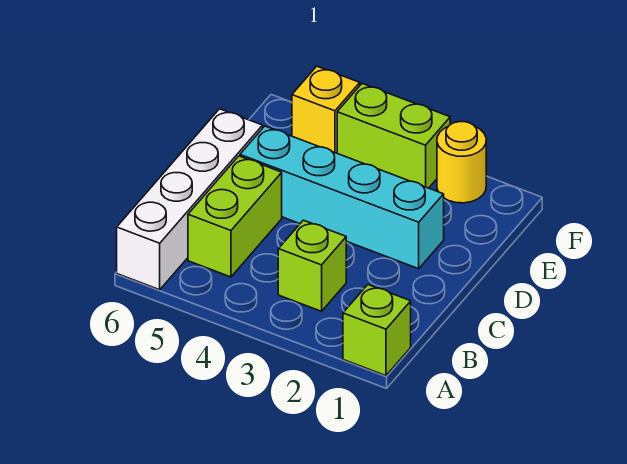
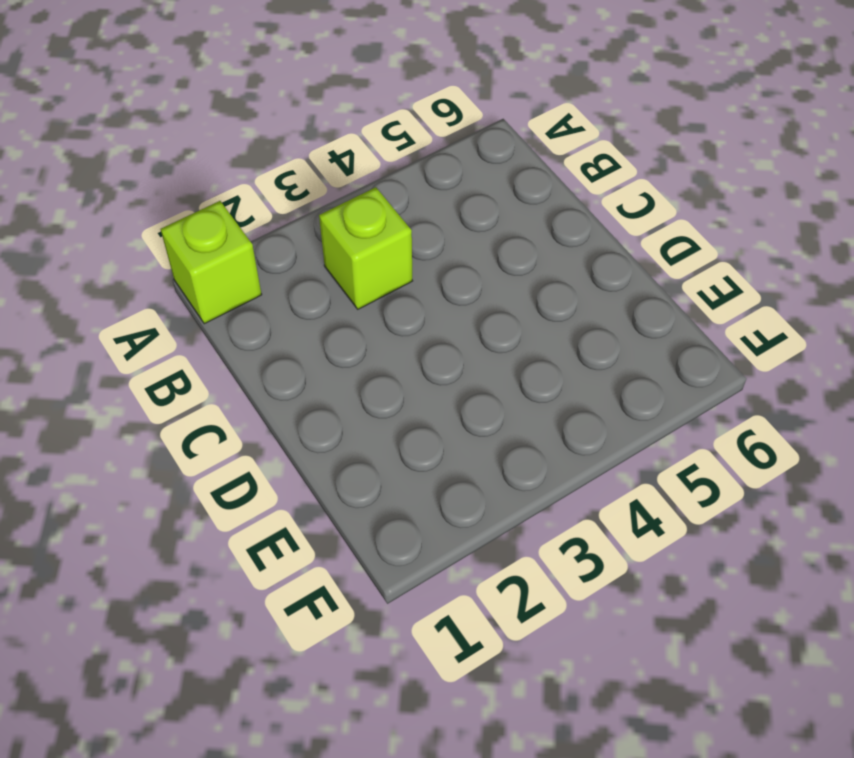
none -> white 1x4 brick [117,109,263,290]
none -> lime 1x2 brick [188,156,282,277]

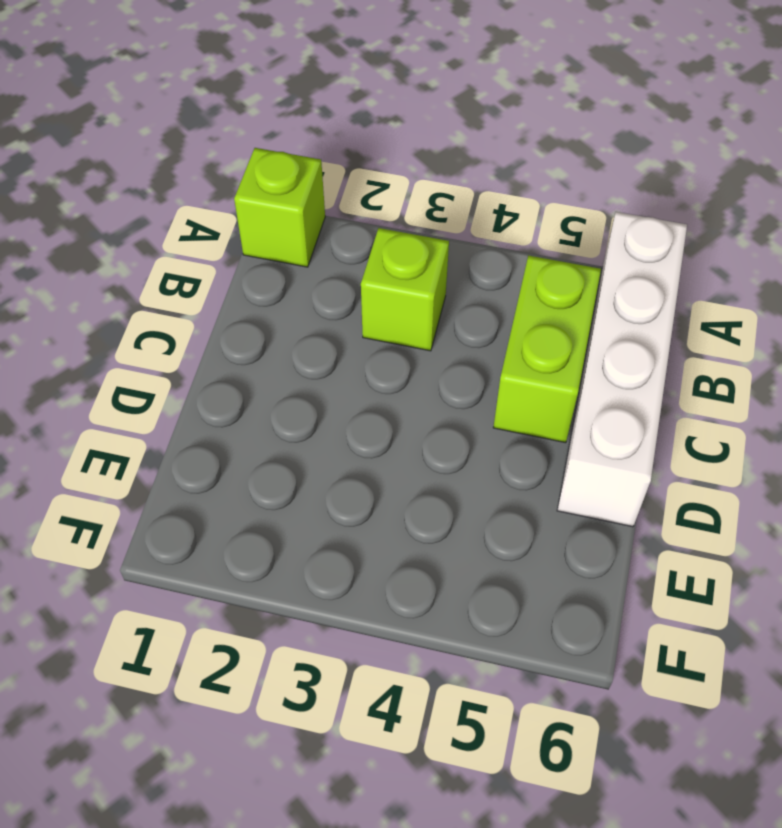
none -> cyan 1x4 brick [240,126,444,269]
none -> yellow 1x1 round brick [437,122,486,203]

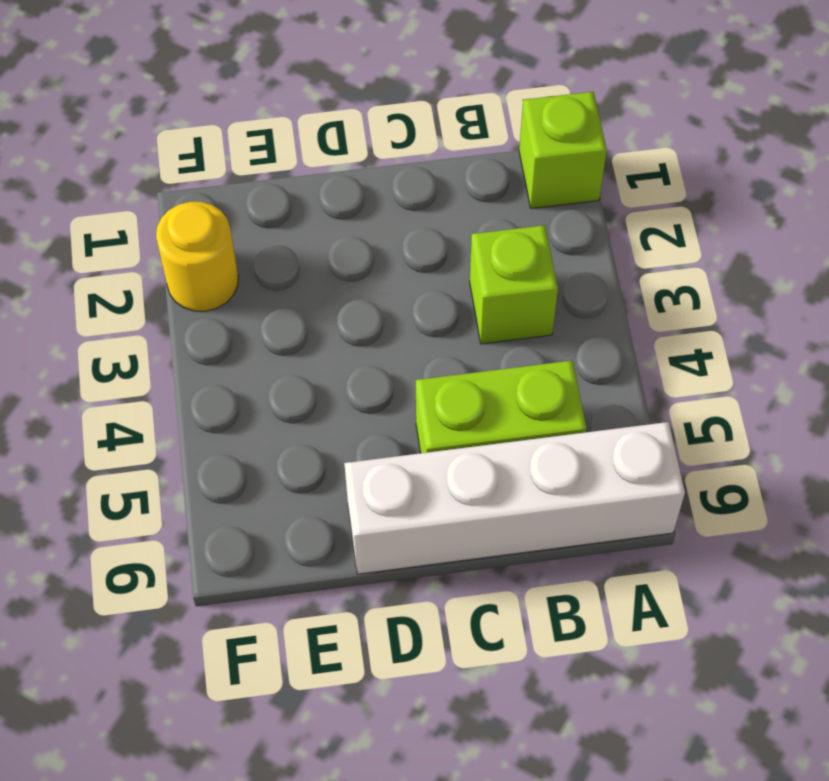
none -> cyan 1x4 brick [240,126,444,269]
none -> lime 1x2 brick [337,84,450,188]

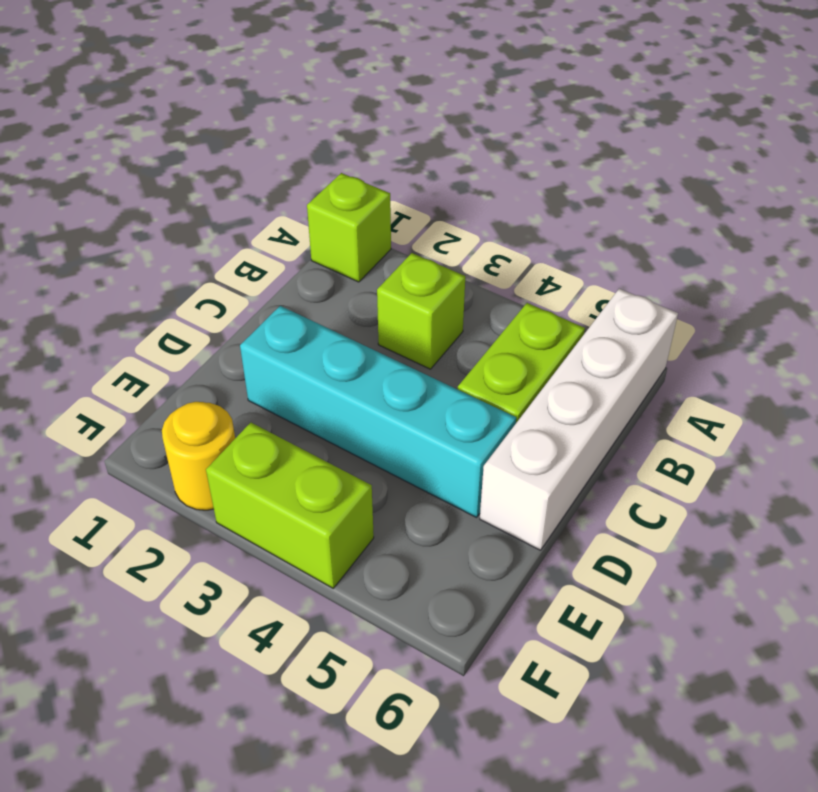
none -> yellow 1x1 brick [292,66,360,153]

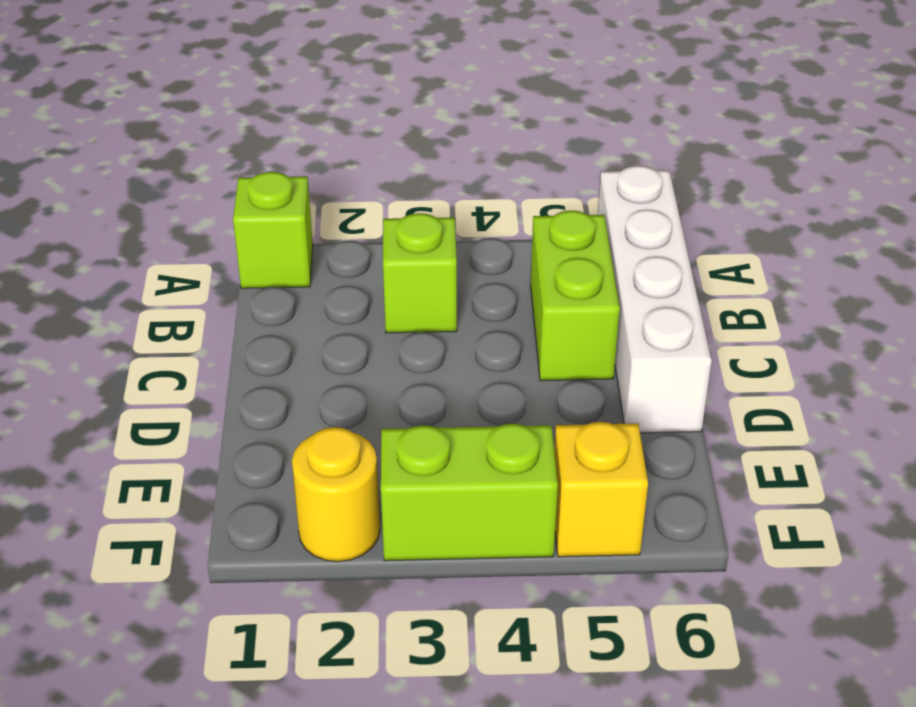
none -> cyan 1x4 brick [240,126,444,269]

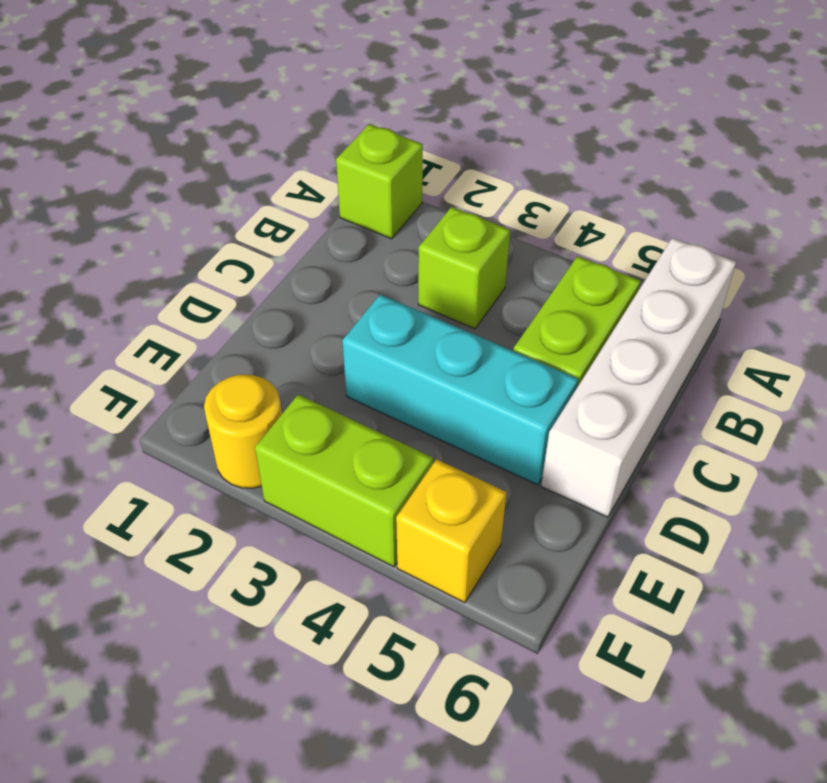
cyan 1x3 brick [342,294,578,485] -> cyan 1x4 brick [240,126,444,269]

